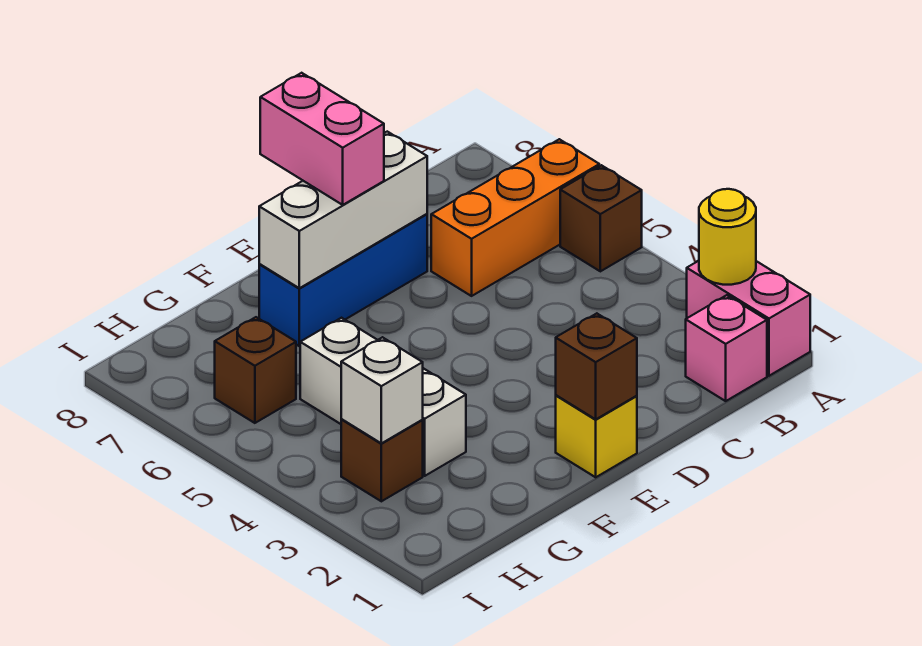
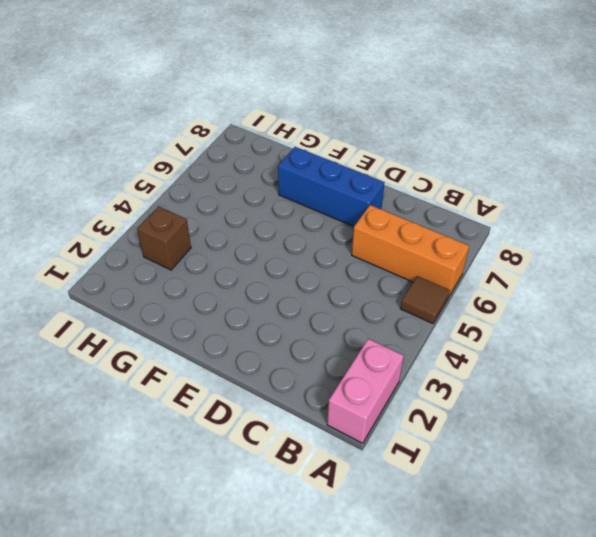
brown 1x1 tile [400,276,450,324] -> brown 1x1 brick [560,165,642,271]
none -> pink 1x1 brick [686,295,767,401]
none -> yellow 1x1 brick [556,395,637,477]
none -> white 1x3 brick [300,318,466,476]

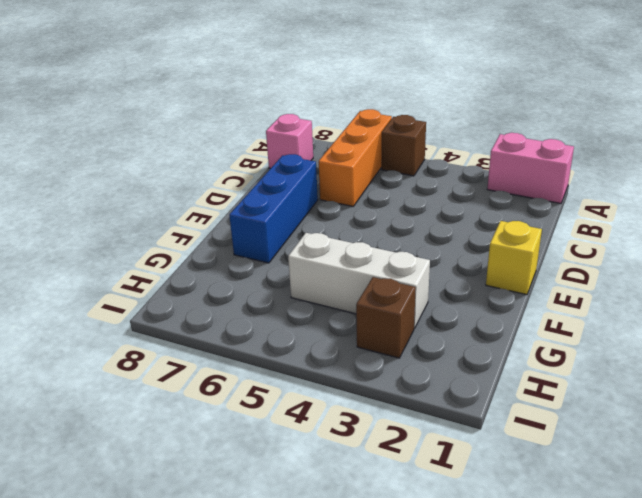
pink 1x1 brick [266,114,313,169] -> pink 1x1 brick moved to [686,295,767,401]
none -> brown 1x1 brick [215,317,296,423]
none -> yellow 1x1 round brick [699,189,756,285]
none -> white 1x3 brick [259,132,427,288]

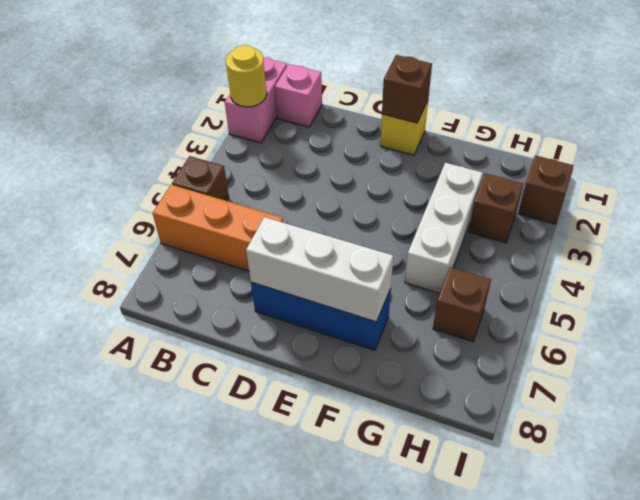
brown 1x1 brick [518,155,573,224] -> none
none -> white 1x1 brick [341,337,423,443]
none -> pink 1x2 brick [260,73,384,205]

